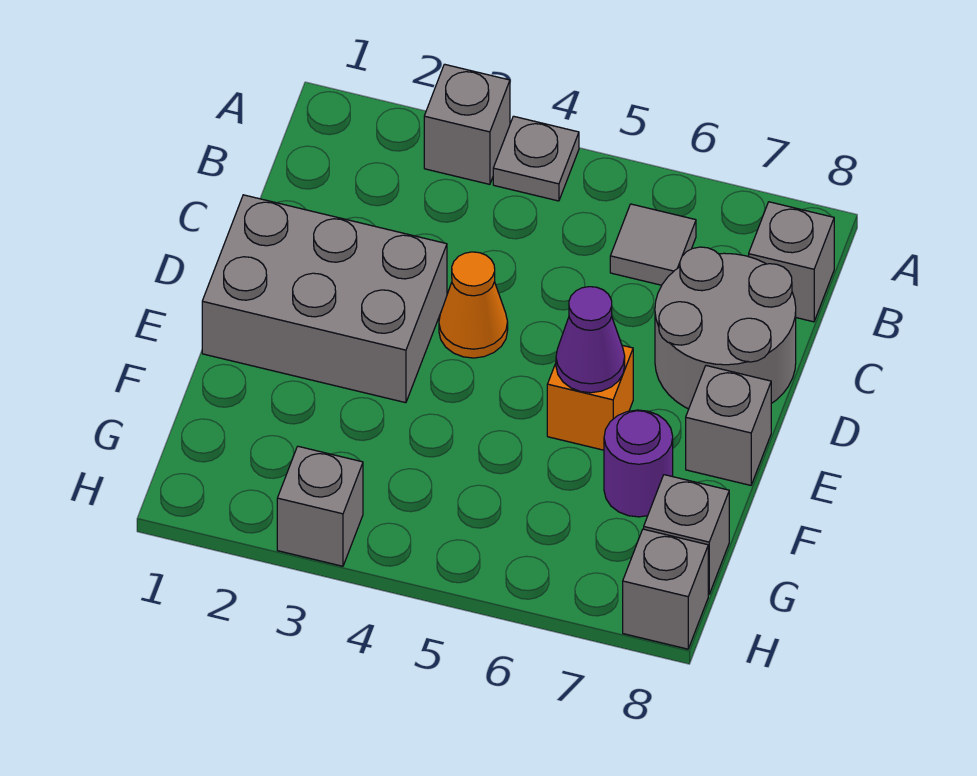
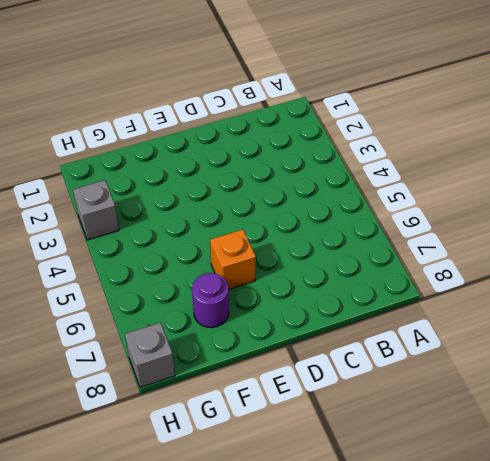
none -> grey 1x1 brick [424,64,510,184]
none -> grey 1x1 plate [493,116,579,201]
none -> grey 1x1 tile [610,204,696,285]

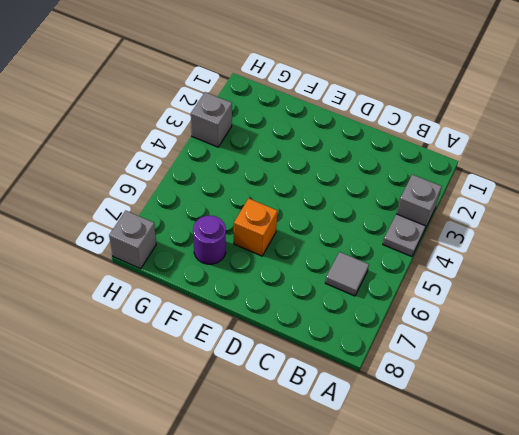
none -> grey 1x1 brick [749,202,834,322]
none -> grey 2x2 round brick [655,247,796,409]
none -> grey 2x3 brick [202,195,447,403]

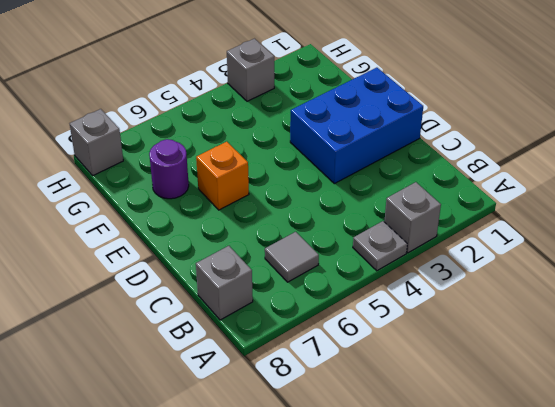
blue 2x3 brick [290,68,423,184] -> grey 2x3 brick [202,195,447,403]
none -> grey 2x2 round brick [655,247,796,409]
none -> orange 1x1 cone [439,252,508,358]
none -> grey 1x1 brick [686,366,771,485]

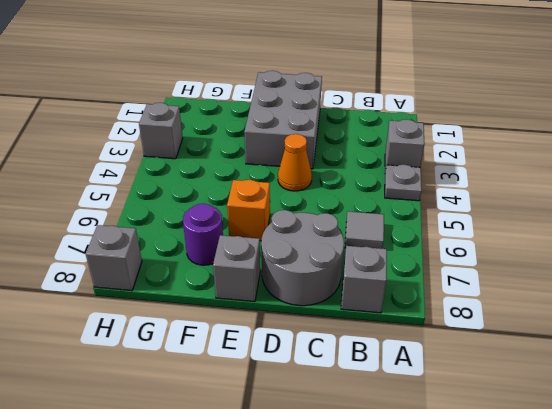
none -> grey 1x1 brick [644,475,729,595]
none -> purple 1x1 cone [556,287,625,393]

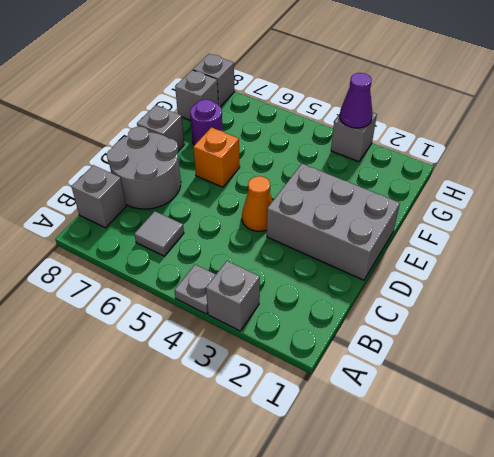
purple 1x1 cone [340,73,373,128] -> purple 1x1 cone moved to [556,287,625,393]

